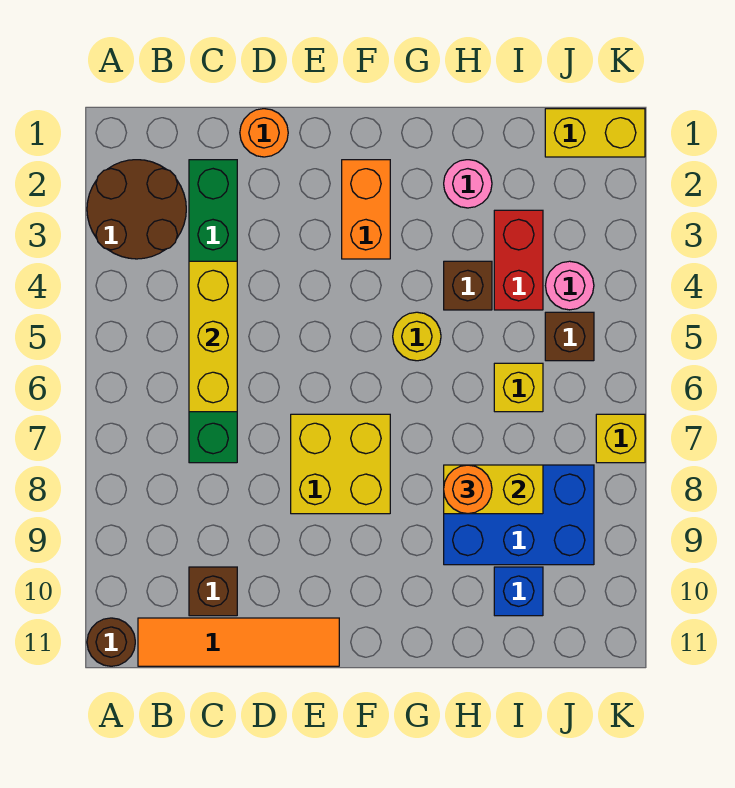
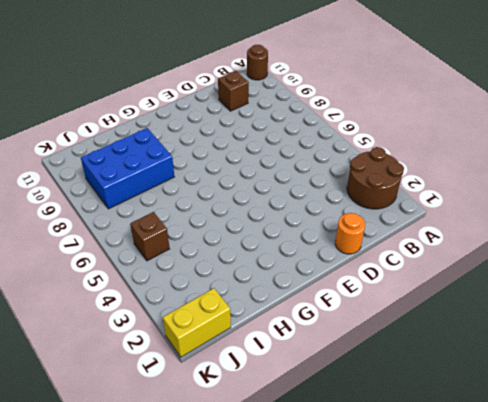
none -> orange 1x4 tile [138,618,339,666]
none -> green 1x6 brick [189,160,237,463]
none -> yellow 2x2 brick [291,414,390,514]

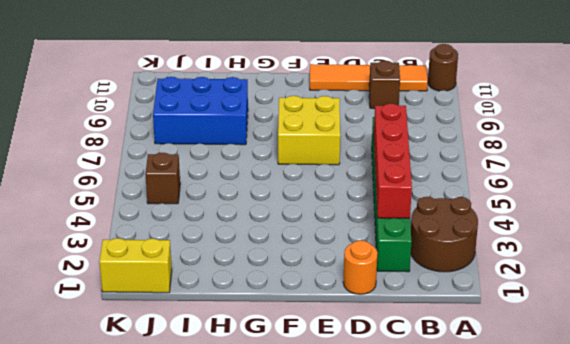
red 1x4 brick [374,104,412,218] -> yellow 1x3 brick [189,261,237,412]
none -> orange 1x2 brick [342,160,390,259]
none -> yellow 1x1 round brick [393,312,441,361]
none -> pink 1x1 round brick [444,160,492,208]

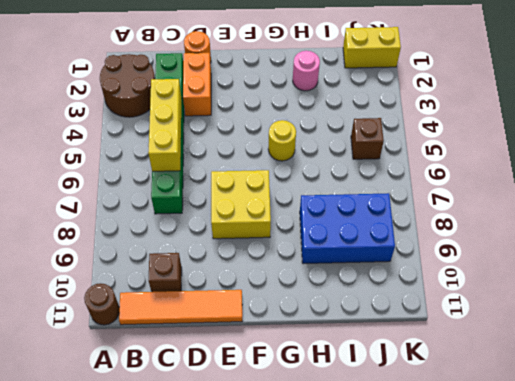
orange 1x2 brick [183,53,211,116] -> orange 1x2 brick moved to [342,160,390,259]
none -> brown 1x1 brick [444,261,492,310]
none -> red 1x2 brick [494,210,543,310]
none -> yellow 1x1 brick [494,363,543,412]

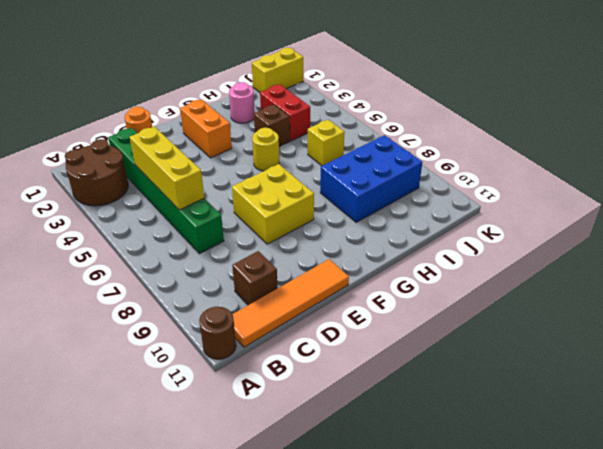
none -> blue 1x1 brick [494,567,543,616]
none -> pink 1x1 round brick [545,261,594,310]
none -> brown 1x1 brick [545,312,594,361]

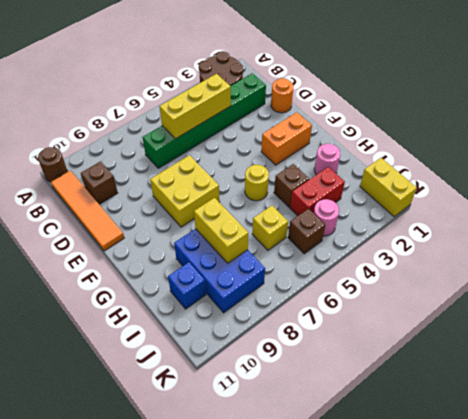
none -> yellow 1x1 brick [596,414,645,463]
none -> orange 1x1 round brick [444,465,492,514]

